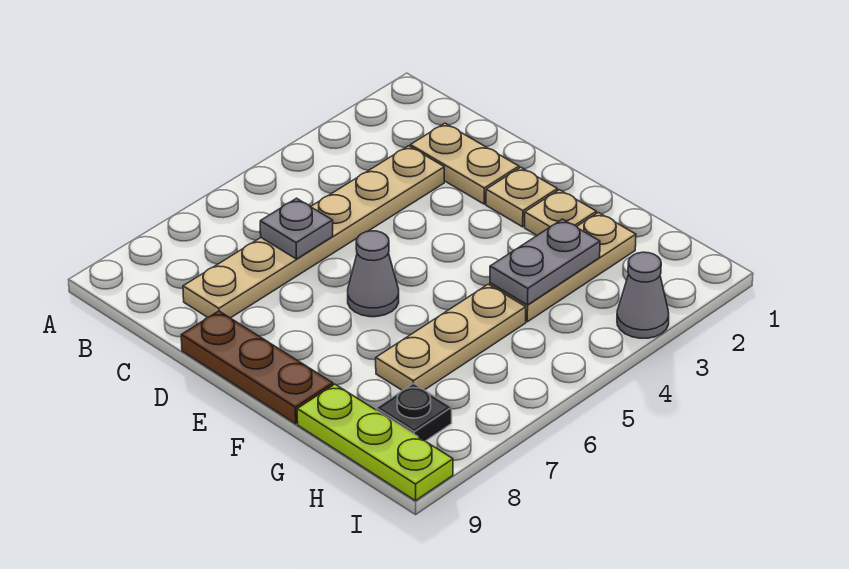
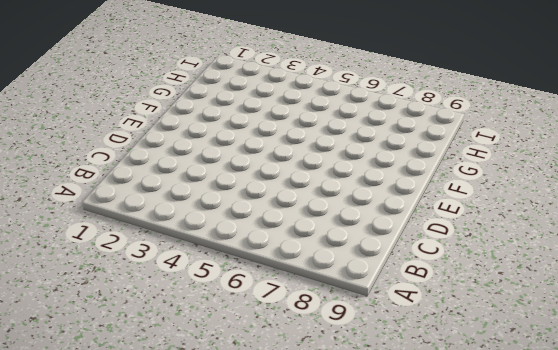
none -> tan 1x2 plate [410,123,519,204]
none -> tan 1x6 plate [183,146,444,318]
none -> brown 1x3 plate [181,311,333,424]

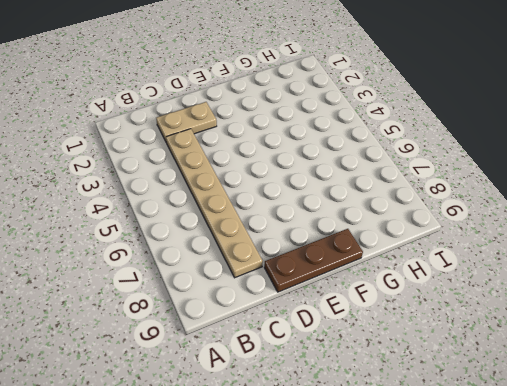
none -> tan 1x1 plate [486,167,557,227]
none -> grey 1x1 cone [348,231,399,317]
none -> tan 1x1 plate [525,190,596,235]

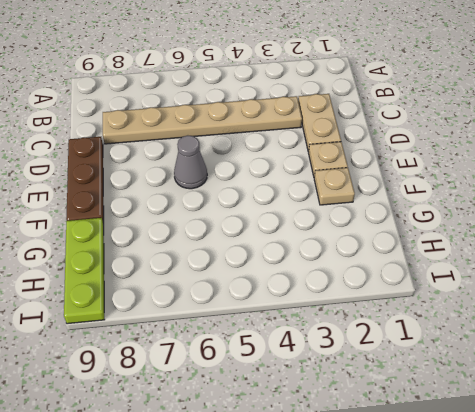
none -> tan 1x3 plate [490,212,636,322]
none -> tan 1x3 plate [376,284,526,391]
none -> black 1x1 plate [376,383,452,441]

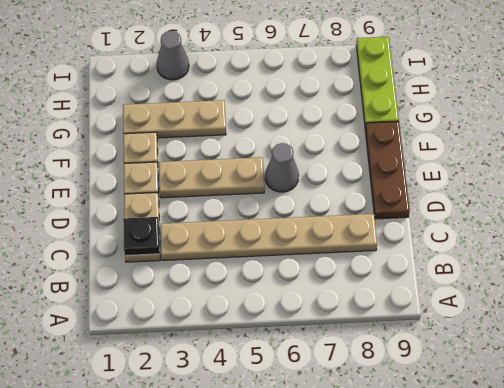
black 1x1 plate [123,217,160,256] -> black 1x1 plate moved to [376,383,452,441]
tan 1x3 plate [159,157,265,198] -> tan 1x3 plate moved to [376,284,526,391]
none -> grey 1x1 plate [260,198,333,259]
none -> grey 1x2 plate [490,219,600,305]

